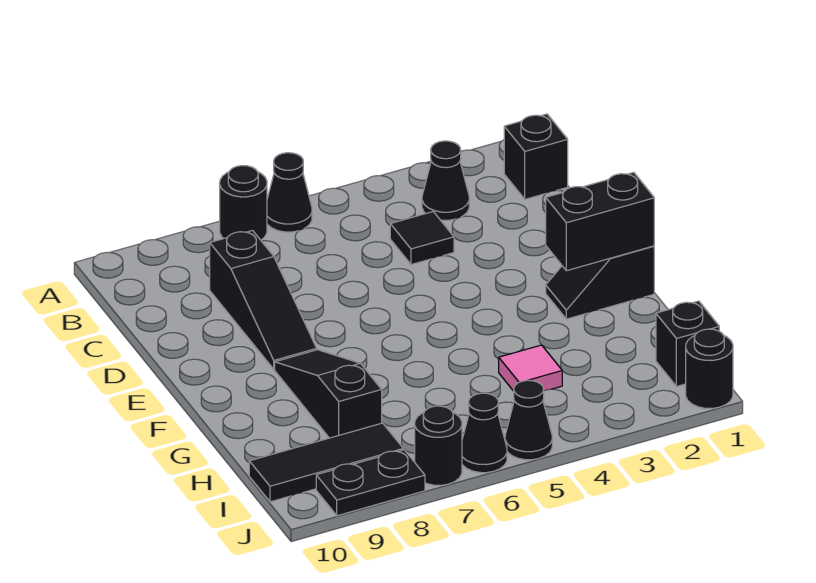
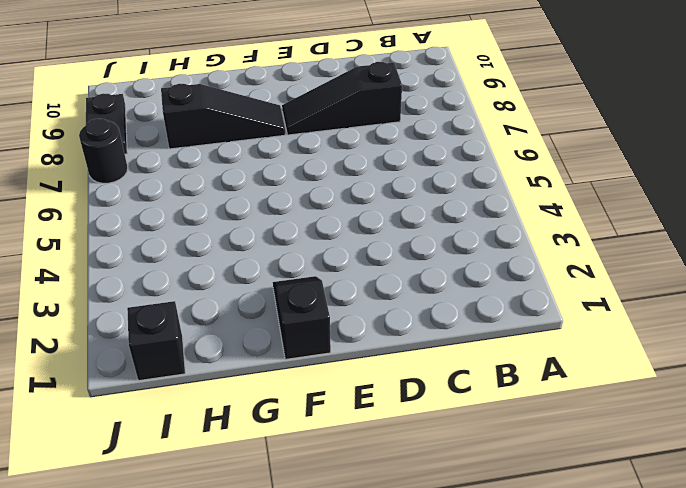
none -> black 1x1 cone [267,153,312,232]
none -> black 1x1 round brick [220,166,267,240]
none -> black 1x1 brick [504,114,568,199]

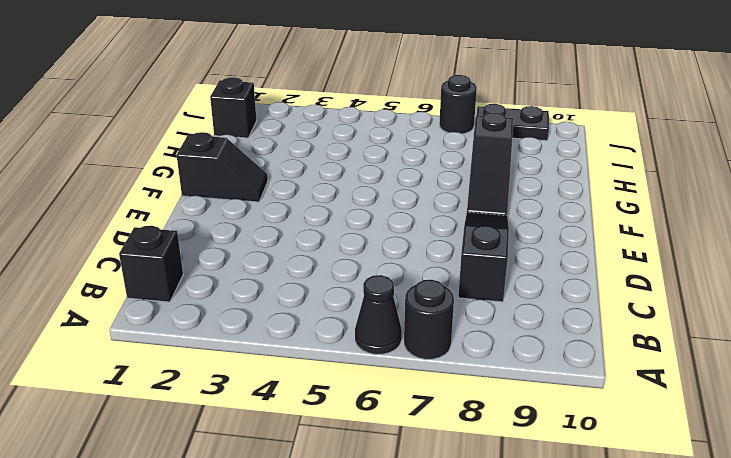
none -> black 1x1 cone [422,141,469,220]
none -> black 1x1 tile [390,212,454,265]
none -> pink 1x1 tile [499,345,562,391]

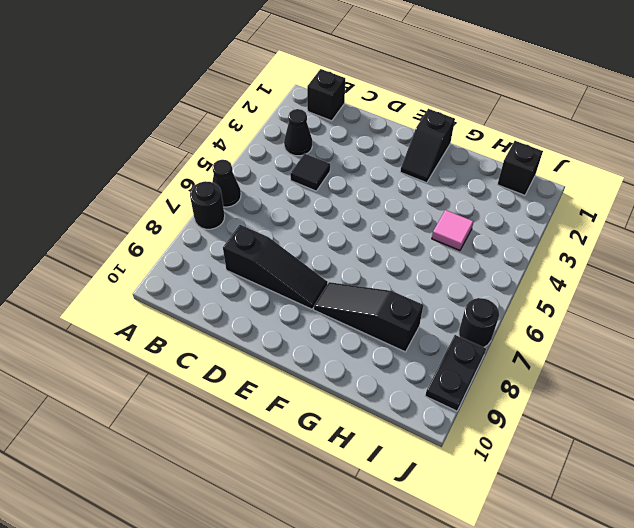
none -> black 1x3 tile [249,423,403,502]
none -> black 1x1 round brick [686,329,733,408]
none -> black 1x1 cone [505,380,552,460]

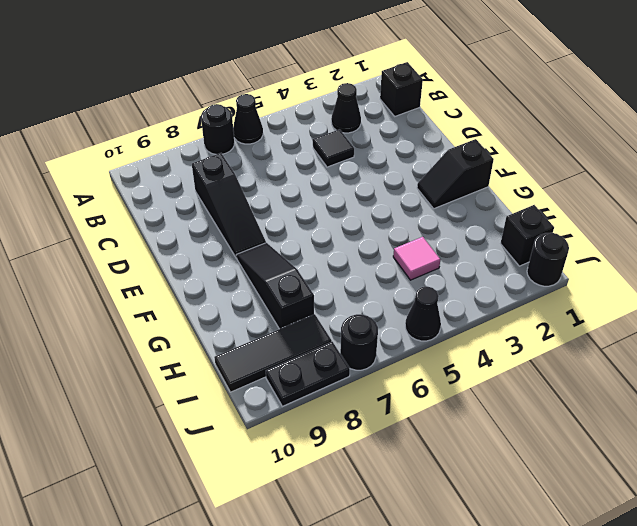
none -> black 1x1 cone [462,393,507,473]
none -> black 1x2 brick [546,172,654,271]

